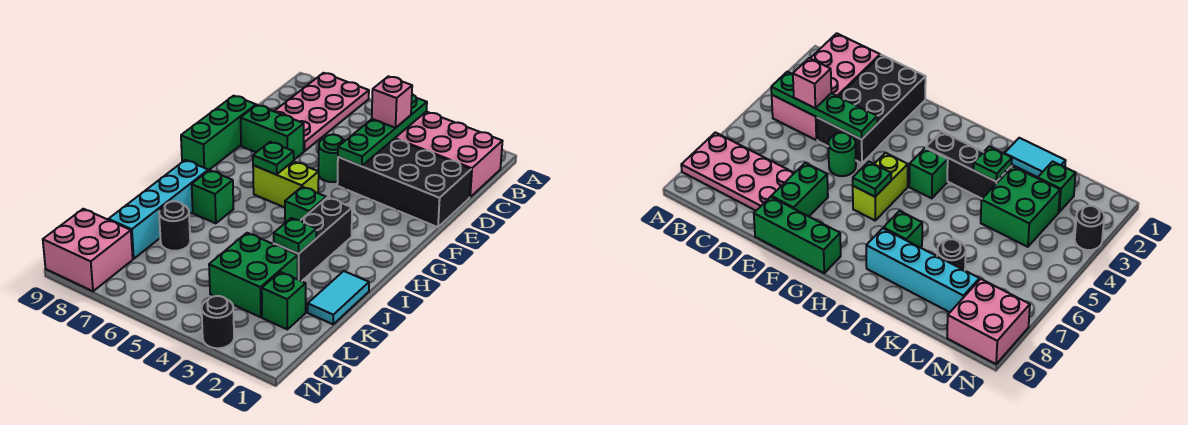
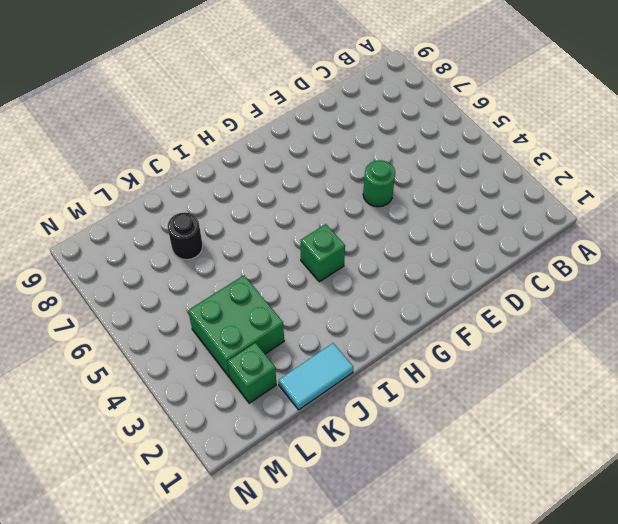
none -> pink 2x4 plate [274,73,369,151]
none -> pink 2x4 brick [394,112,502,197]
none -> black 2x4 brick [337,139,471,227]

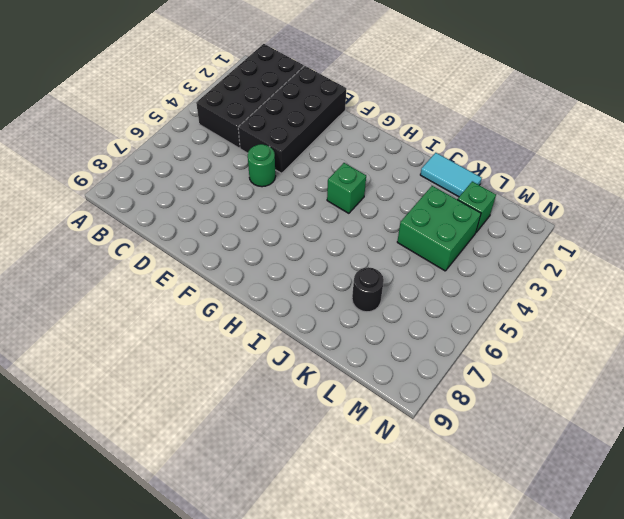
black 2x4 brick [196,44,304,148] -> pink 2x4 brick [394,112,502,197]
none -> pink 2x4 plate [274,73,369,151]
none -> green 1x2 brick [241,105,304,160]
none -> green 1x3 brick [181,96,256,170]

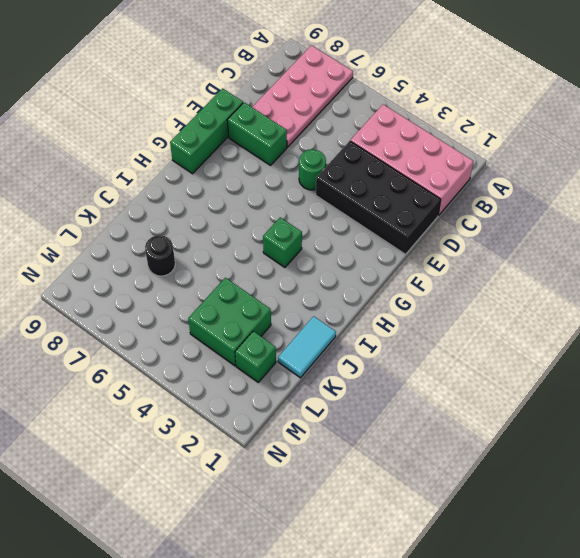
none -> lime 1x2 brick [253,161,319,208]
none -> black 1x3 brick [274,197,352,281]
none -> green 1x1 brick [192,170,233,223]

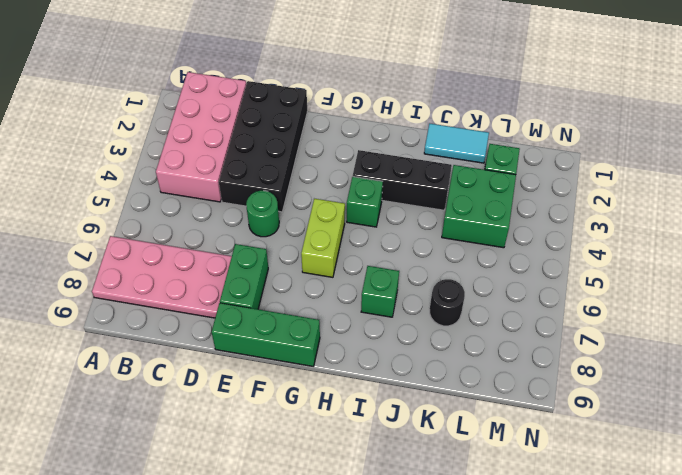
none -> cyan 1x4 brick [109,160,208,259]
none -> pink 2x2 brick [43,209,133,291]
none -> black 1x1 round brick [202,296,234,348]

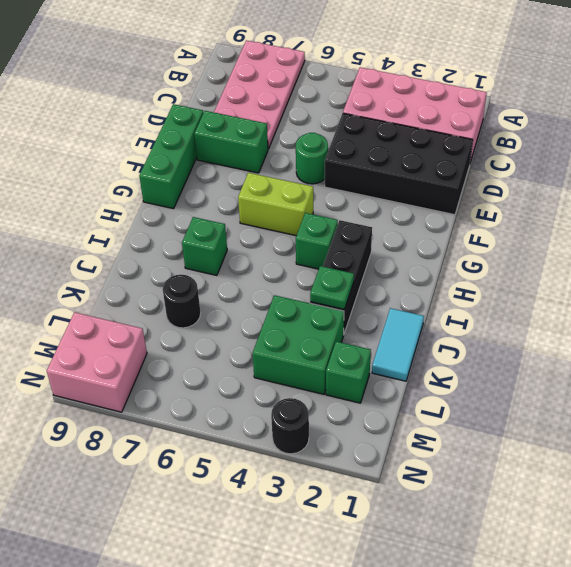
none -> cyan 1x4 brick [109,160,208,259]
none -> green 1x4 plate [338,94,427,166]
none -> green 1x1 plate [253,142,294,175]

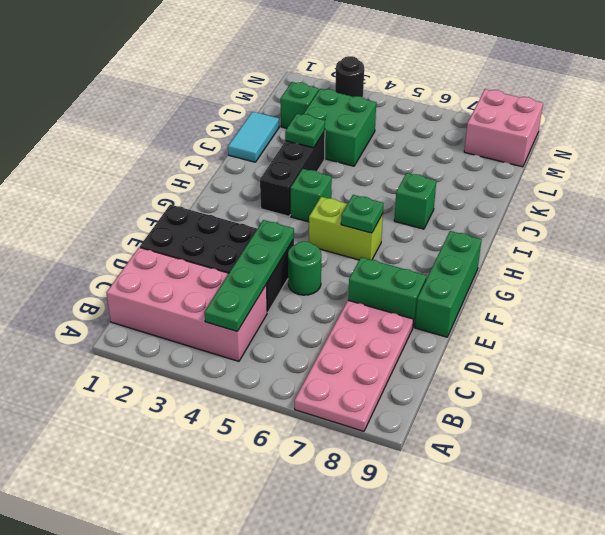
none -> cyan 1x4 brick [109,160,208,259]
none -> black 1x1 round brick [159,201,190,251]
none -> pink 1x1 brick [372,76,412,128]

